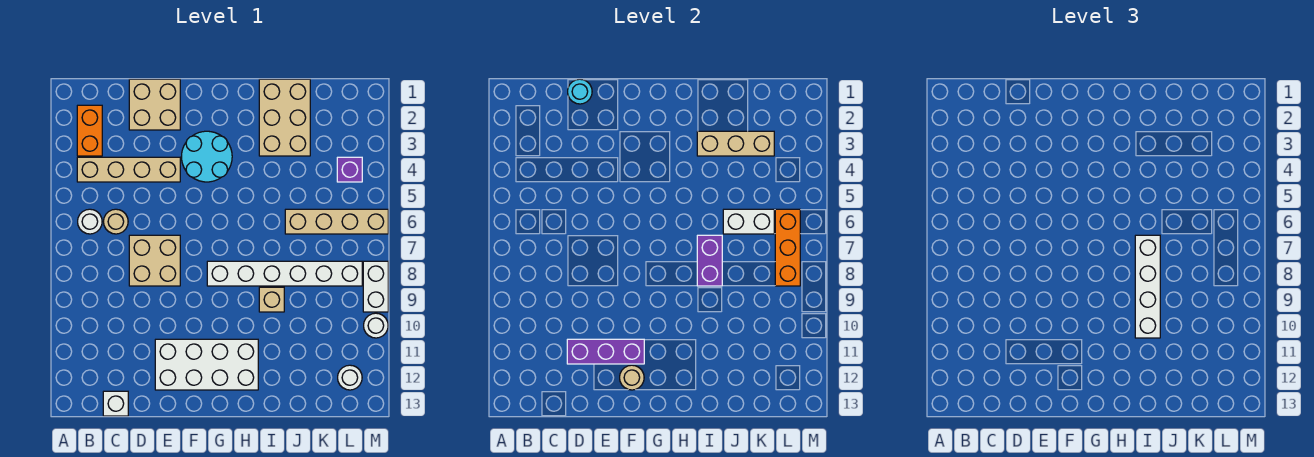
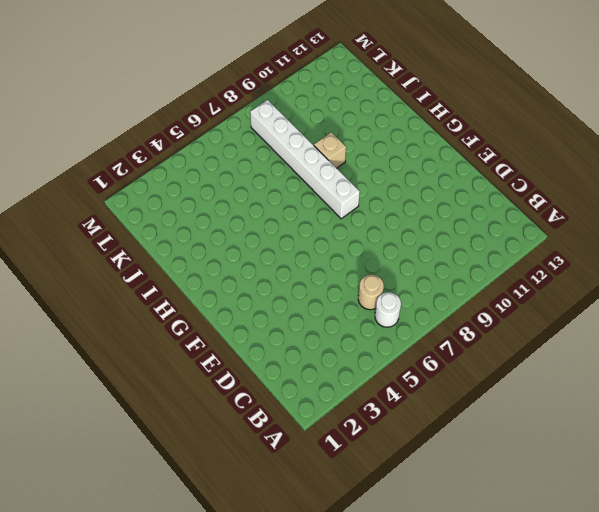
none -> orange 1x2 brick [77,105,102,156]
none -> tan 1x4 brick [77,157,180,182]
none -> white 1x1 brick [103,391,128,416]

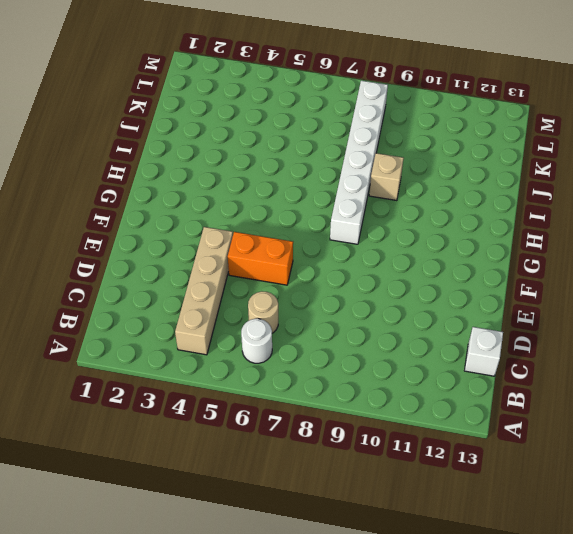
orange 1x2 brick [228,232,293,285] -> orange 1x2 brick moved to [77,105,102,156]
none -> tan 2x2 brick [129,79,180,130]
none -> tan 2x2 brick [129,235,180,286]
none -> white 2x4 brick [155,339,258,390]

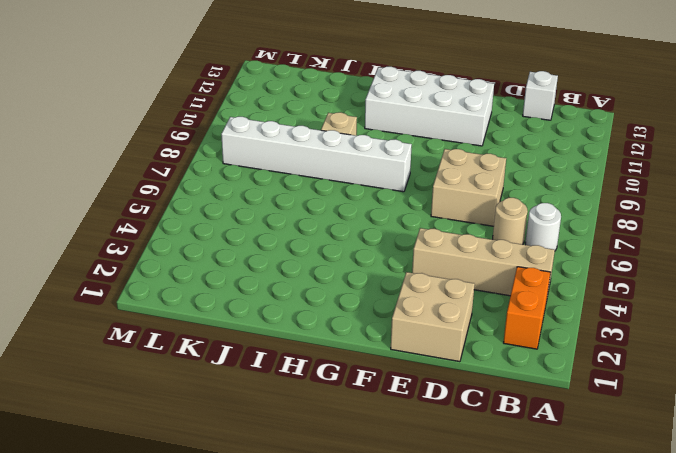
none -> cyan 2x2 round brick [181,131,232,182]
none -> tan 2x3 brick [259,79,310,156]
none -> tan 1x4 brick [285,209,388,234]

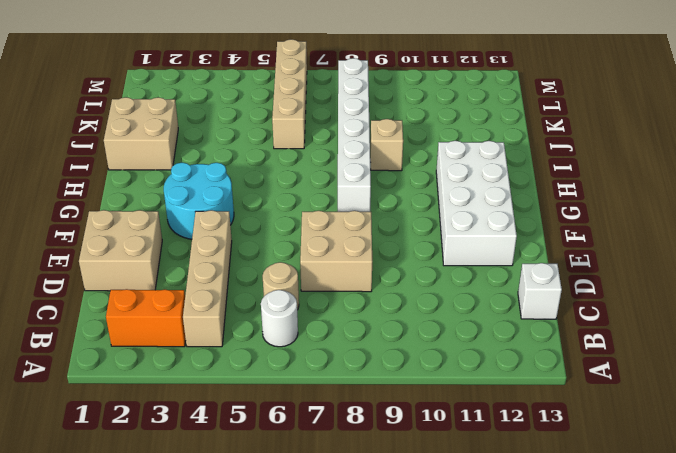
tan 2x2 brick [104,97,178,170] -> tan 2x3 brick [259,79,310,156]
none -> purple 1x1 brick [337,157,362,182]
none -> white 1x1 round brick [338,365,362,390]
none -> white 1x2 brick [363,261,388,312]

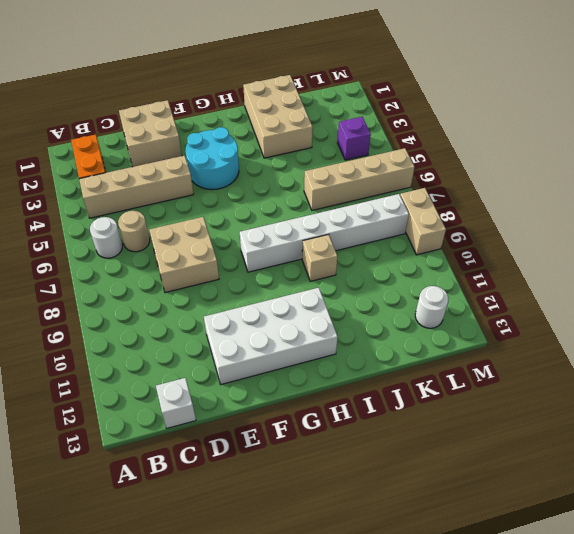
tan 1x2 brick [400,188,446,255] -> white 1x2 brick [363,261,388,312]
none -> white 1x1 round brick [364,313,388,338]
none -> cyan 1x1 round brick [568,79,592,104]
none -> purple 1x3 brick [567,339,644,364]

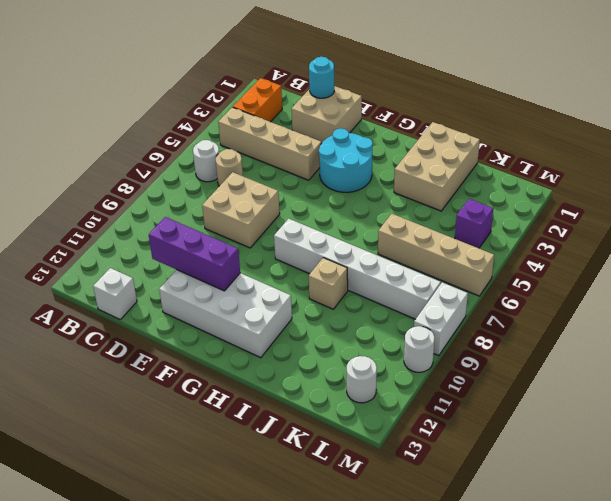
none -> tan 1x1 round brick [620,365,644,390]
none -> tan 1x3 brick [697,131,774,156]
none -> purple 1x2 brick [697,235,722,286]

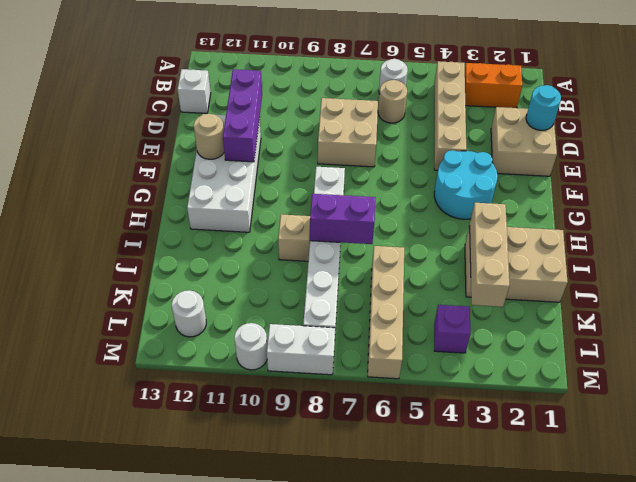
none -> white 1x2 brick [723,209,774,234]
none -> orange 1x3 brick [775,209,800,286]
none -> white 1x4 brick [1135,235,1160,338]

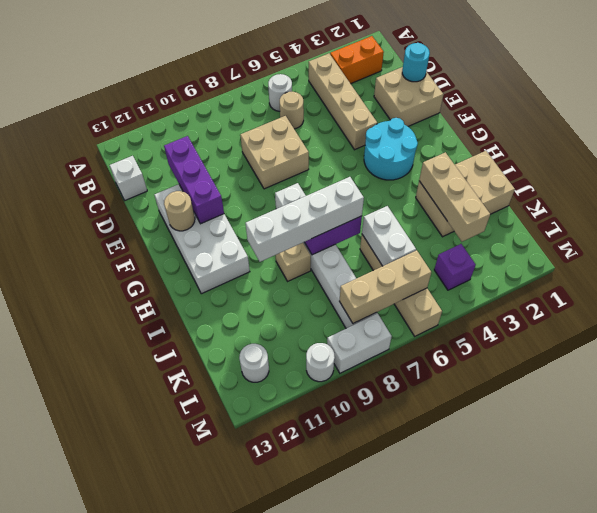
tan 1x3 brick [339,250,431,323] -> orange 1x3 brick [775,209,800,286]

